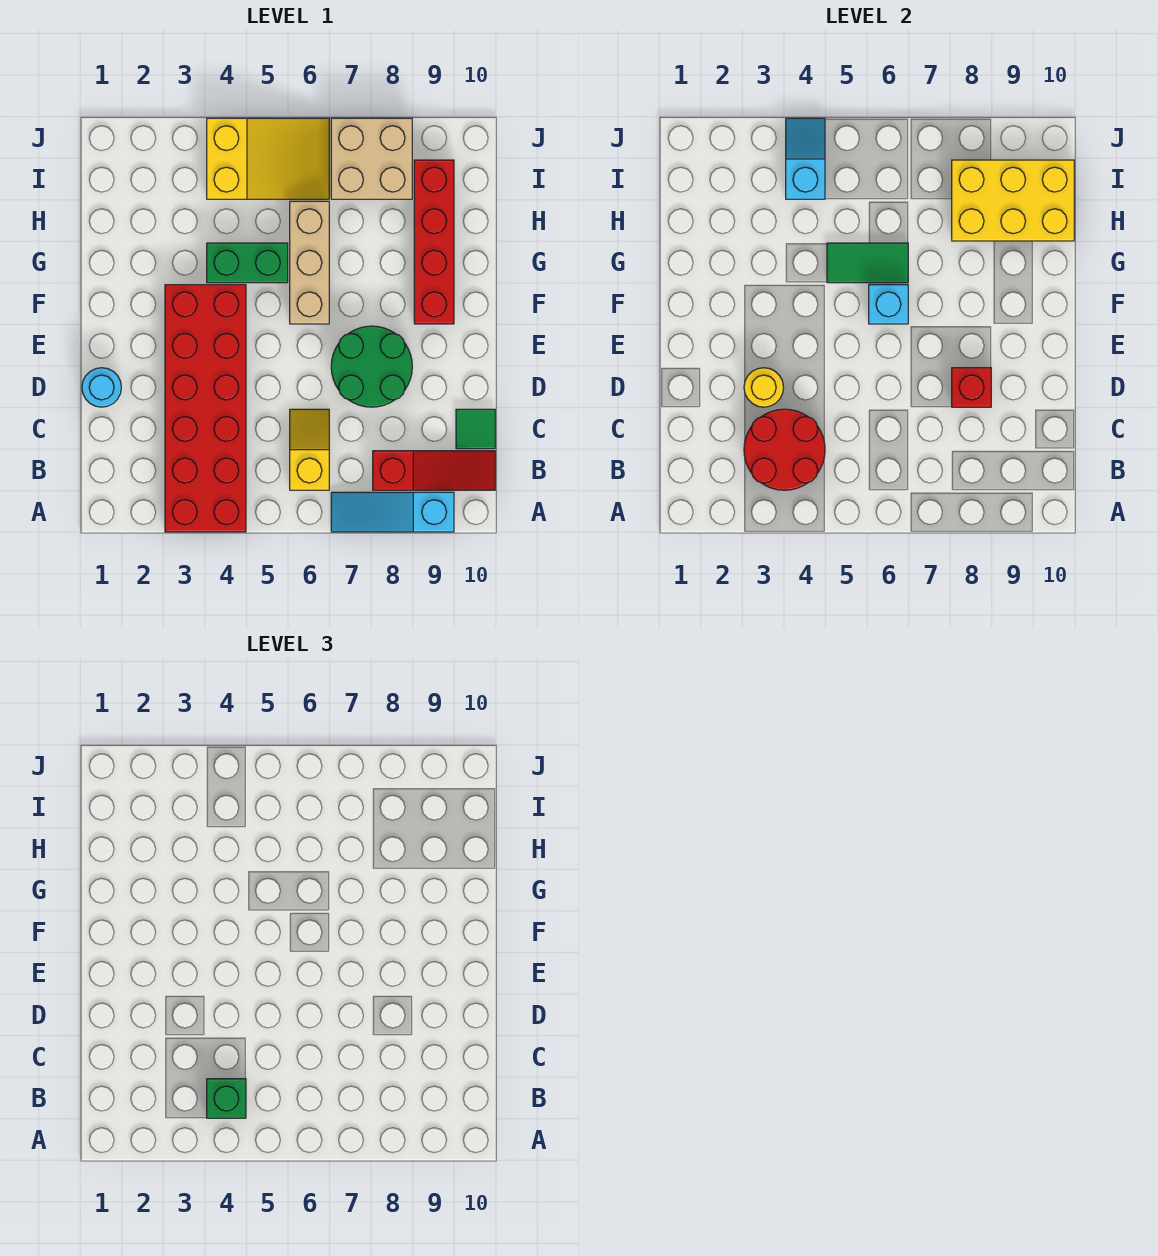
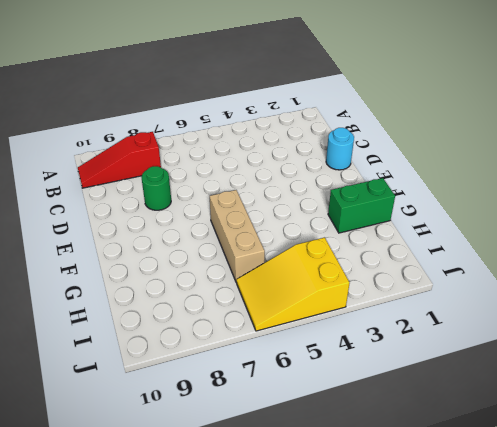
green 1x1 round brick [141,166,171,210] -> green 2x2 round brick [331,326,412,407]
green 1x2 brick [328,178,395,233] -> green 1x2 brick moved to [207,243,288,283]
none -> red 2x6 brick [165,285,246,532]
none -> cyan 1x3 slope [331,492,454,532]
none -> yellow 1x2 slope [290,409,329,490]

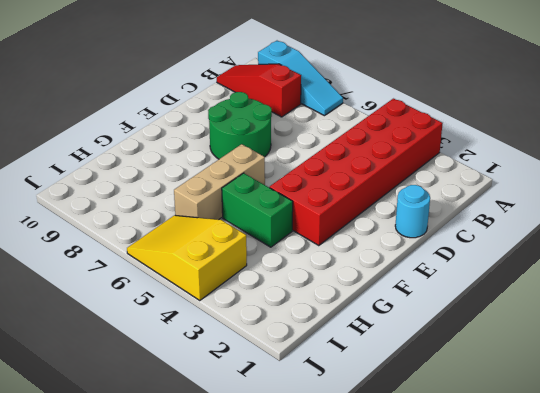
none -> yellow 1x2 slope [290,409,329,490]
none -> green 1x1 tile [456,409,495,449]
none -> red 1x4 brick [414,160,454,324]

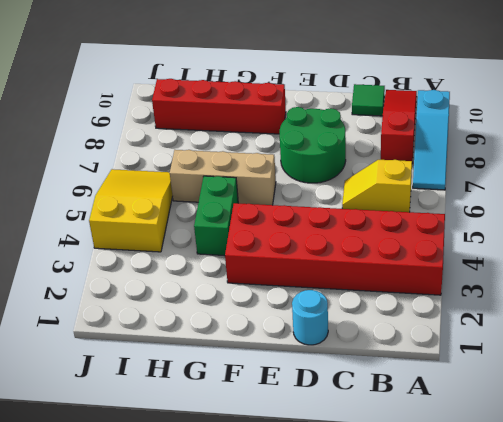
none -> tan 2x2 brick [331,118,412,199]
none -> red 2x2 round brick [744,409,825,490]
none -> yellow 1x1 round brick [744,368,784,407]

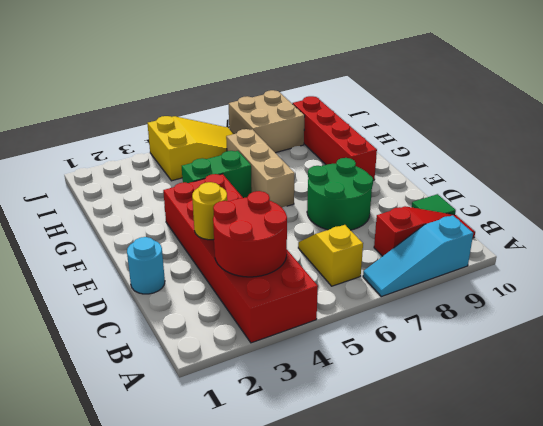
none -> red 1x1 brick [952,368,991,407]
none -> cyan 1x1 brick [869,285,908,324]
none -> green 1x2 tile [827,243,908,283]

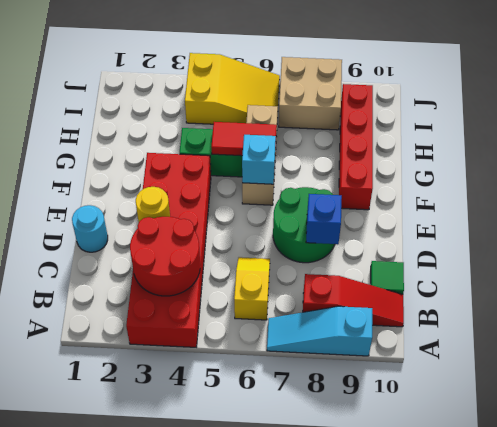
blue 1x1 brick [306,194,342,244] -> red 1x1 brick [952,368,991,407]
red 1x2 tile [211,122,277,156] -> green 1x2 tile [827,243,908,283]
none -> yellow 2x3 brick [952,160,1074,241]
none -> cyan 1x2 slope [786,118,825,199]
none -> green 1x1 brick [207,1079,246,1118]

